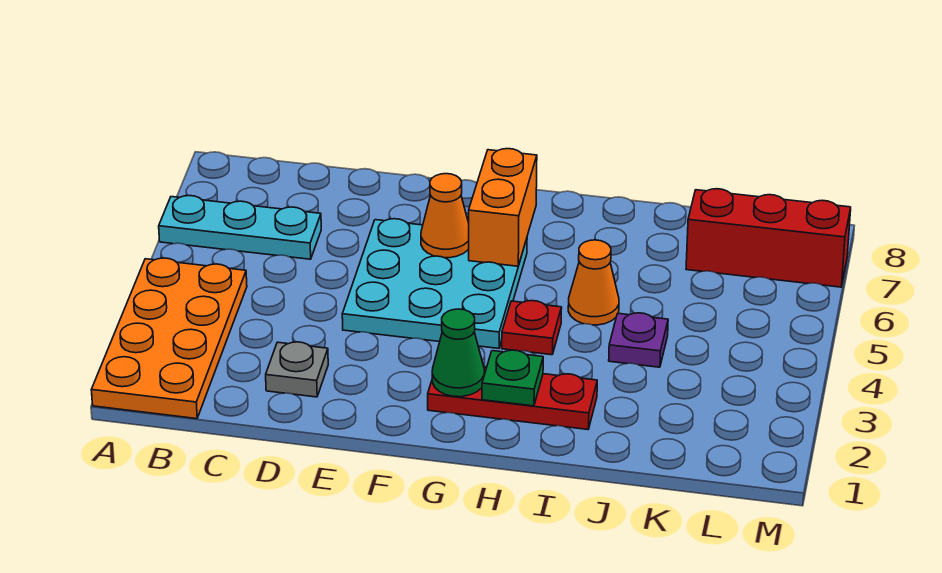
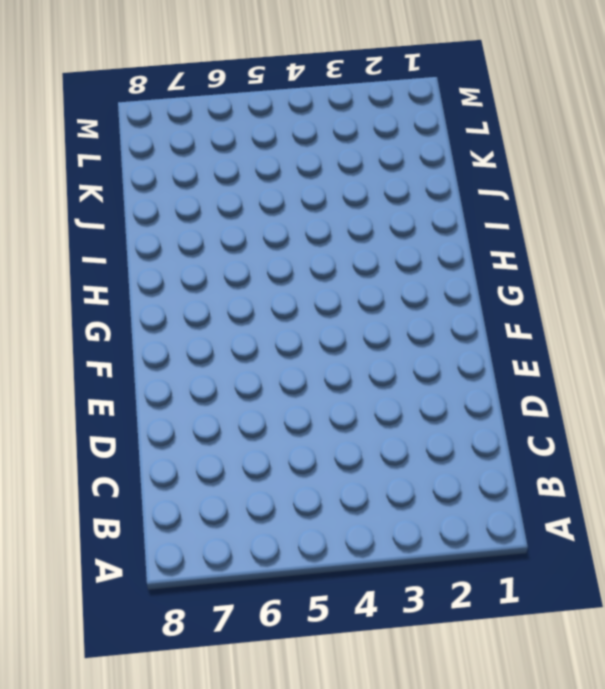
none -> orange 2x4 plate [91,258,247,419]
none -> cyan 1x3 plate [159,196,321,259]
none -> grey 1x1 plate [266,342,328,397]

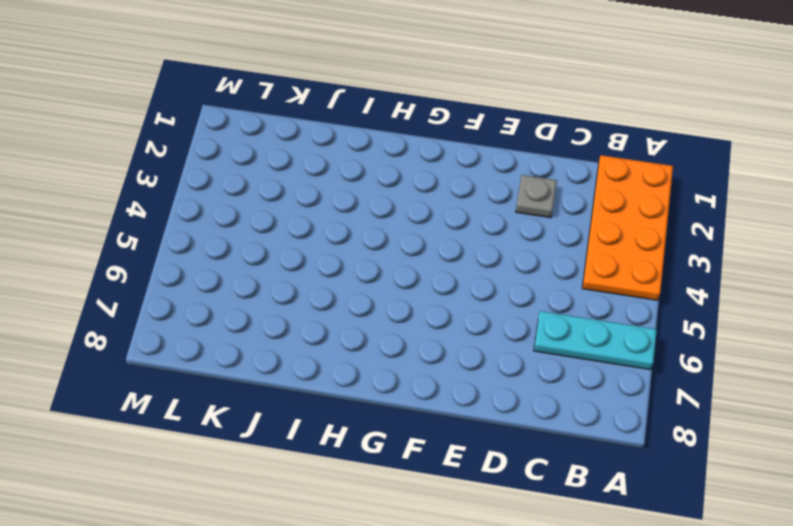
none -> cyan 3x3 plate [342,219,527,348]
none -> red 1x3 plate [428,367,597,430]
none -> red 1x1 plate [502,301,562,355]

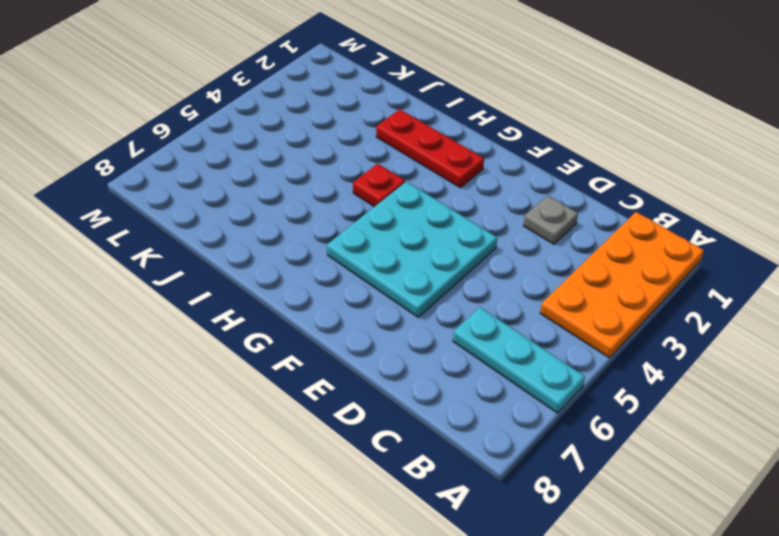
none -> orange 1x1 cone [568,240,619,325]
none -> purple 1x1 plate [609,313,668,367]
none -> red 1x3 brick [686,189,851,287]

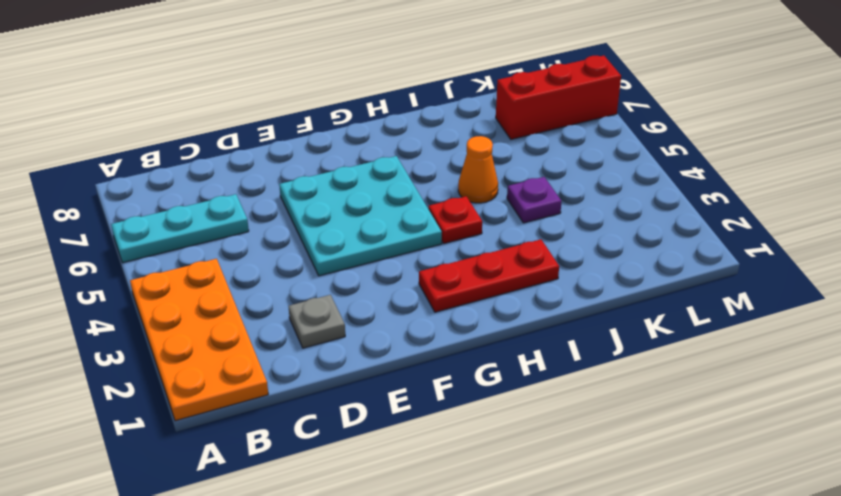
none -> orange 1x1 cone [421,174,469,258]
none -> green 1x1 cone [432,309,484,397]
none -> orange 1x2 brick [469,149,537,266]

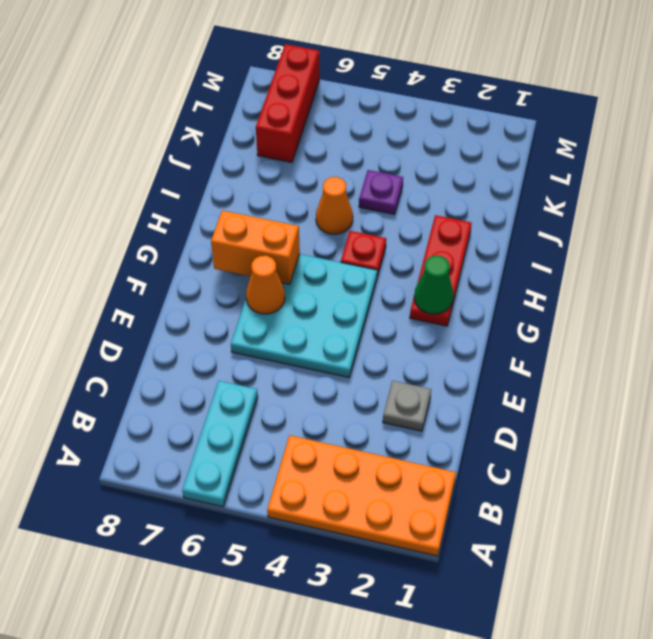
none -> green 1x1 plate [482,350,543,406]

